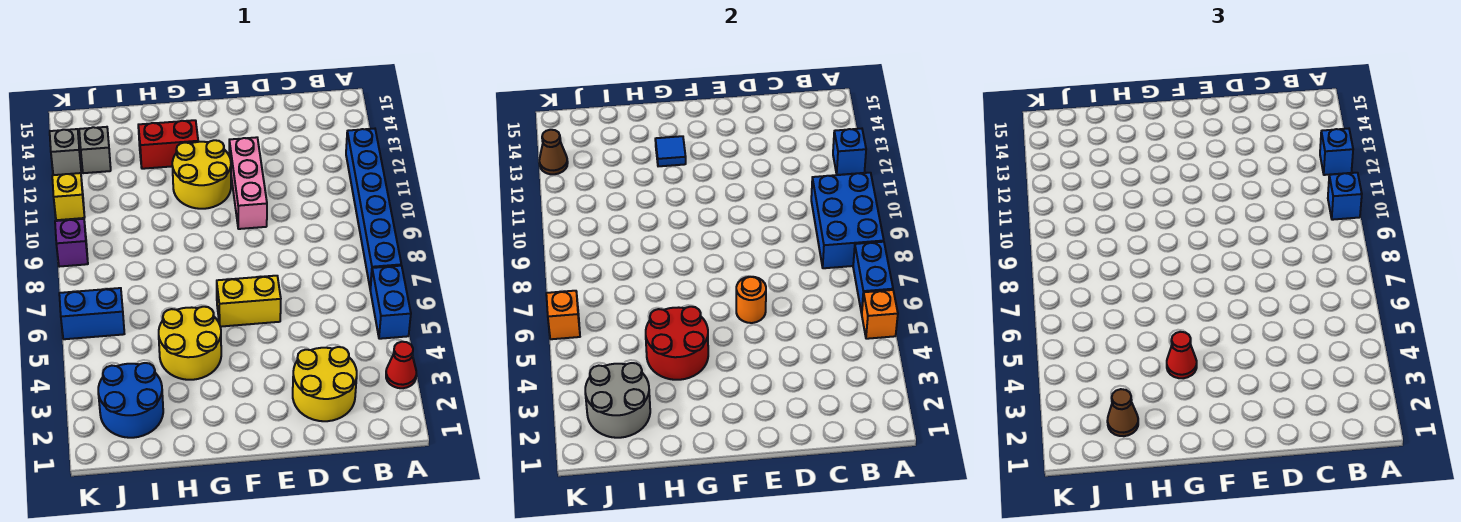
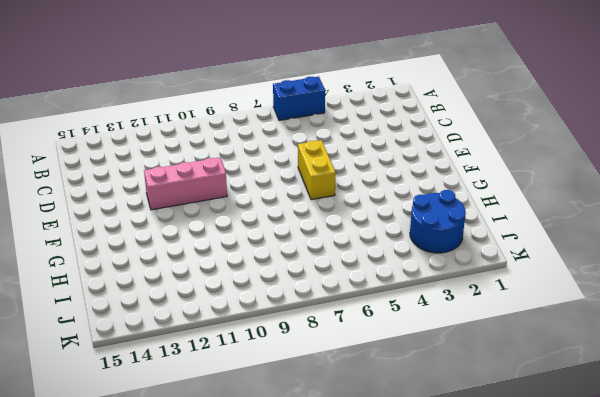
none -> red 1x1 cone [386,342,416,388]
none -> blue 1x6 brick [346,129,401,289]
none -> yellow 2x2 round brick [293,347,357,421]

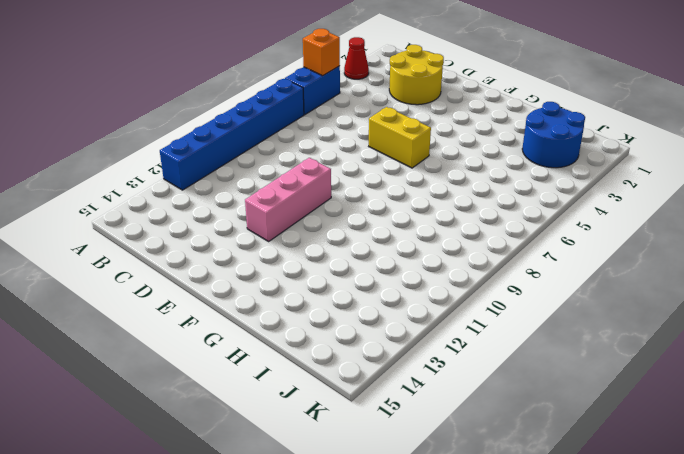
none -> yellow 2x2 round brick [172,140,231,209]
none -> yellow 2x2 round brick [159,307,221,380]
none -> red 1x2 brick [138,120,198,169]

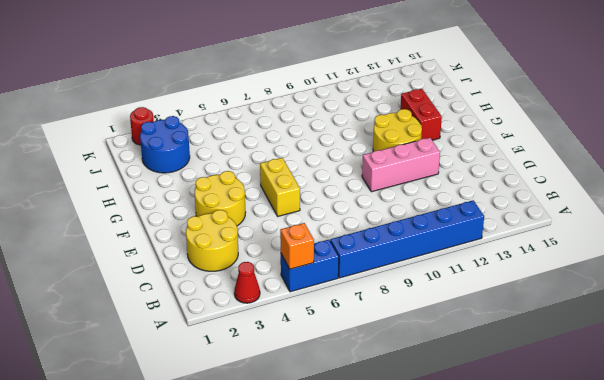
yellow 2x2 round brick [195,171,246,226] -> yellow 2x2 round brick moved to [159,307,221,380]
red 1x1 round brick [130,107,154,145] -> none
none -> blue 1x2 brick [59,288,124,339]
none -> grey 1x1 brick [79,127,111,173]
none -> purple 1x1 brick [55,219,88,267]

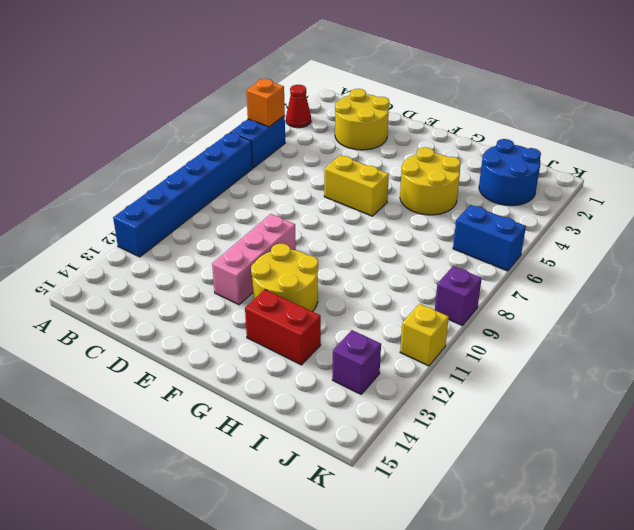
purple 1x1 brick [332,330,381,394] -> grey 1x1 brick [79,127,111,173]
none -> grey 1x1 brick [50,129,81,175]
none -> blue 1x2 brick [853,242,893,313]
none -> blue 2x3 brick [811,173,884,268]

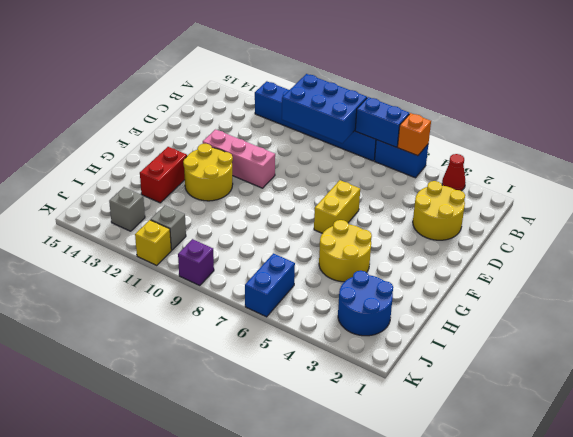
grey 1x1 brick [151,205,186,250] -> grey 1x1 brick moved to [50,129,81,175]
none -> blue 1x1 brick [833,129,866,175]
none -> orange 1x1 round brick [736,277,766,323]
none -> red 2x2 round brick [646,307,708,380]

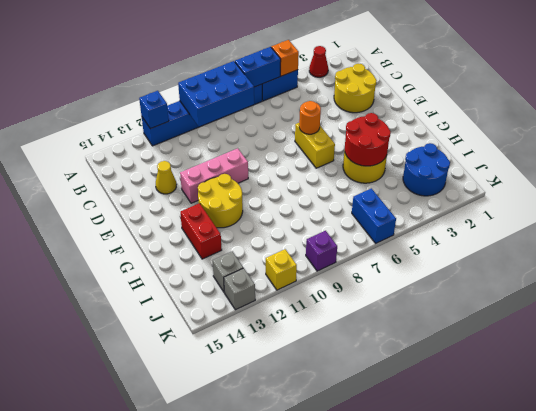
yellow 1x1 cone [156,161,176,194] -> none
none -> blue 1x1 tile [655,136,686,166]
none -> grey 2x2 round brick [585,363,650,438]
none -> orange 1x1 brick [546,291,580,339]

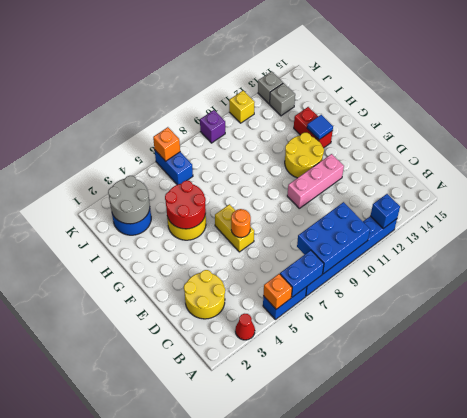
none -> brown 1x1 cone [539,130,568,174]
none -> blue 1x1 brick [1328,173,1362,220]
none -> blue 1x1 brick [1320,129,1353,175]

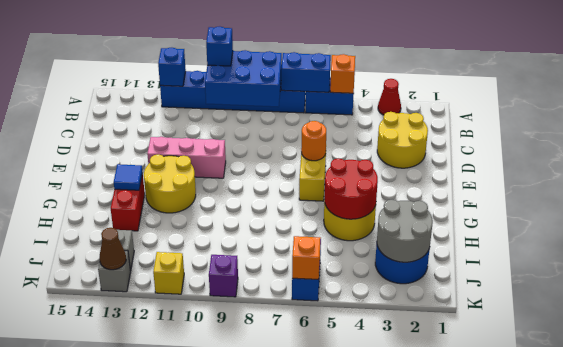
none -> blue 1x1 brick [1320,129,1353,175]
none -> red 1x1 cone [1167,332,1197,378]
none -> brown 1x1 cone [1107,389,1138,436]

